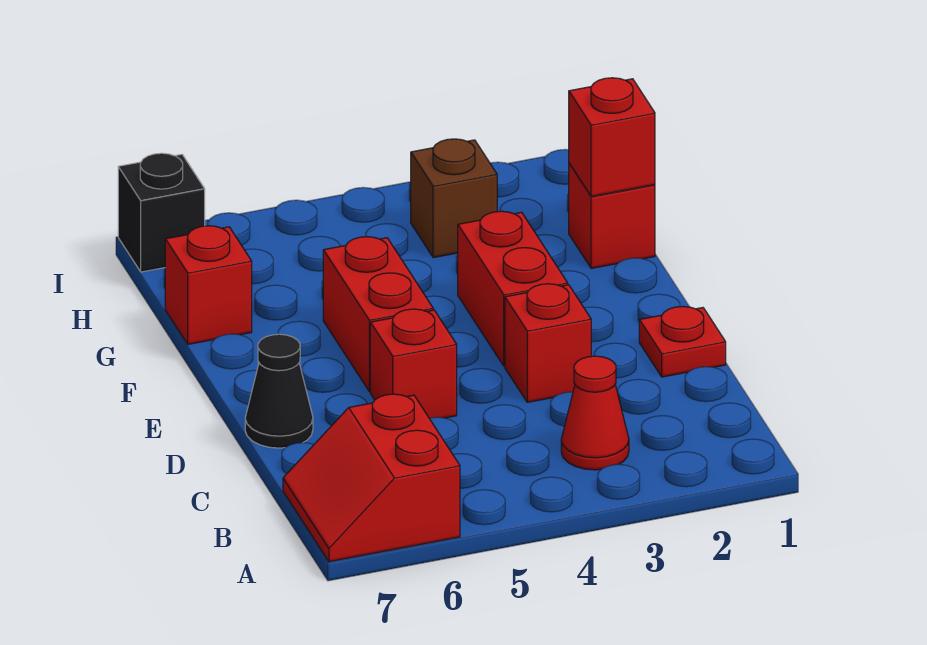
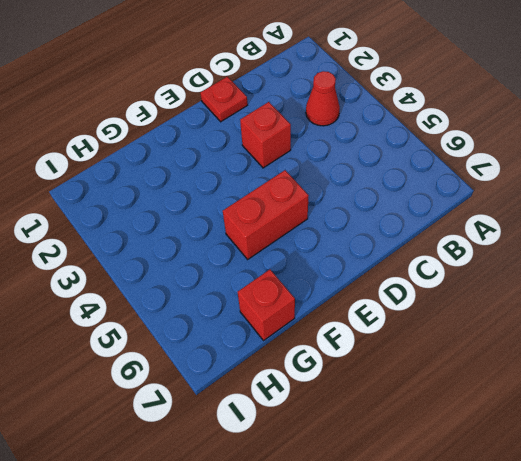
none -> red 2x2 slope [283,394,460,562]
none -> red 1x1 brick [370,309,457,418]
none -> black 1x1 cone [245,334,313,448]

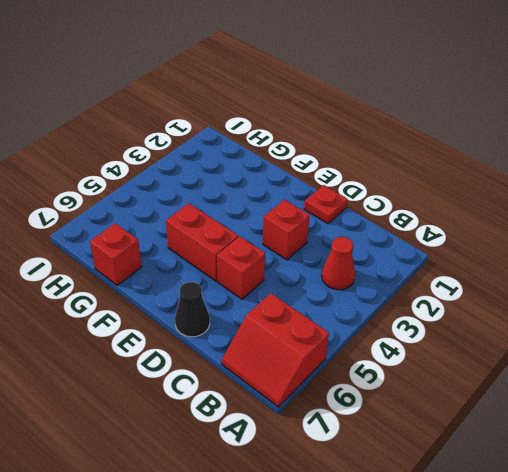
none -> red 1x2 brick [458,211,568,366]
none -> red 1x1 brick [569,163,655,268]
none -> brown 1x1 brick [411,139,497,258]

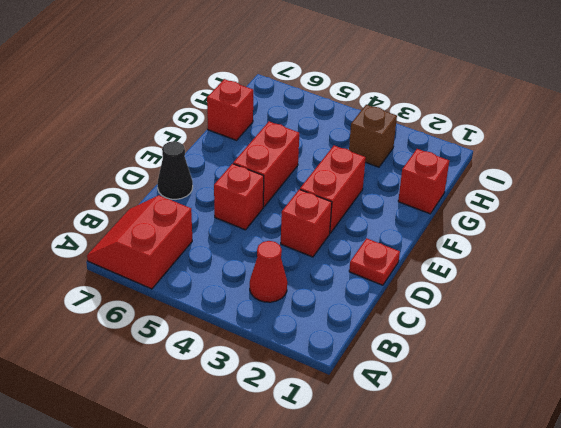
none -> black 1x1 brick [118,153,205,272]
none -> red 1x1 brick [569,78,655,196]

